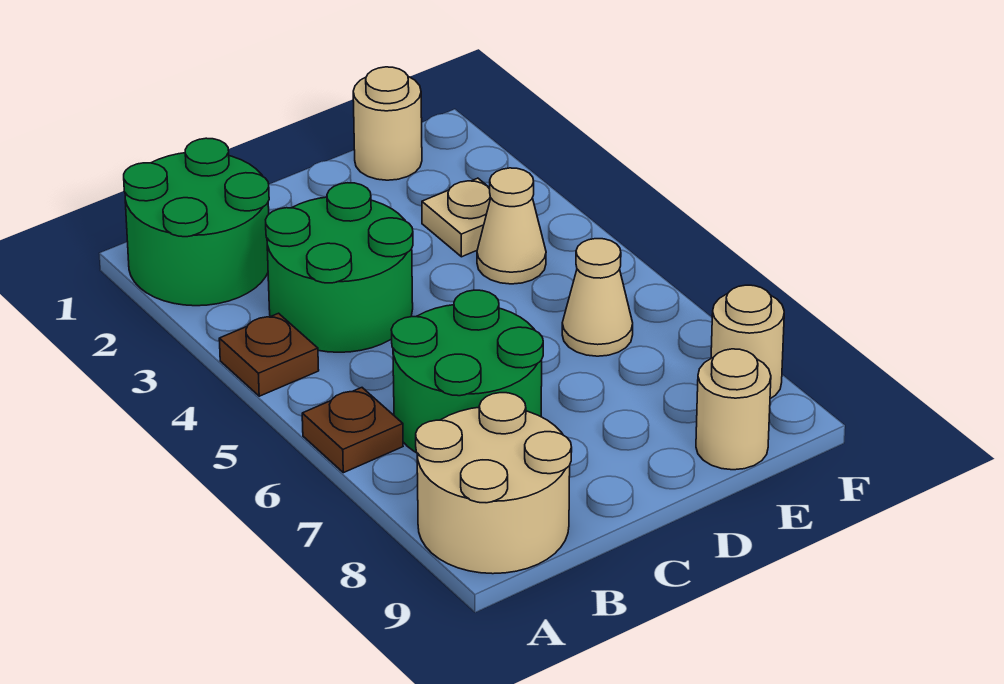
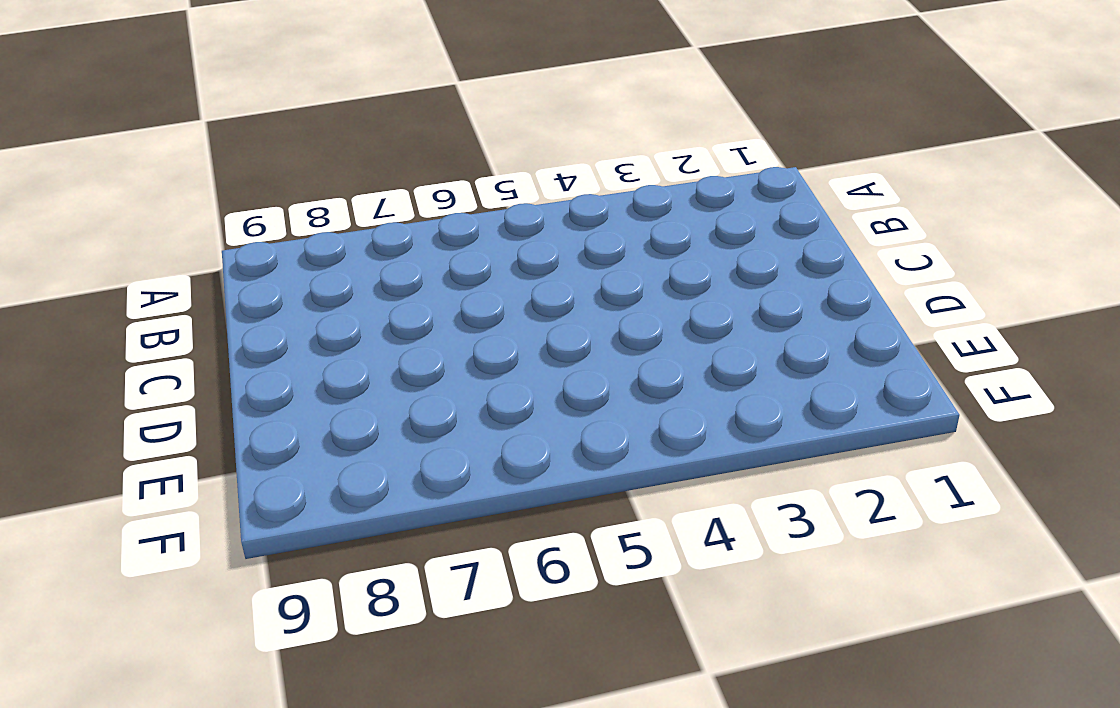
none -> green 2x2 round brick [124,138,269,306]
none -> brown 1x1 plate [219,313,319,396]
none -> brown 1x1 plate [302,388,403,473]

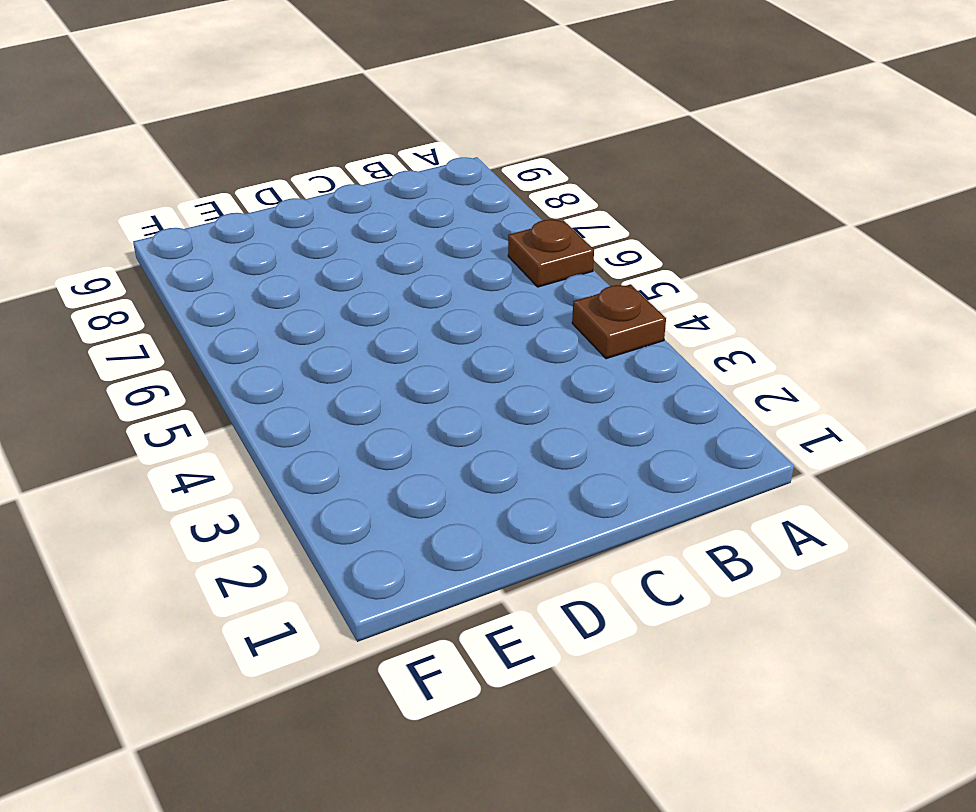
none -> green 2x2 round brick [124,138,269,306]
none -> tan 2x2 round brick [416,393,572,574]
none -> green 2x2 round brick [266,183,413,352]

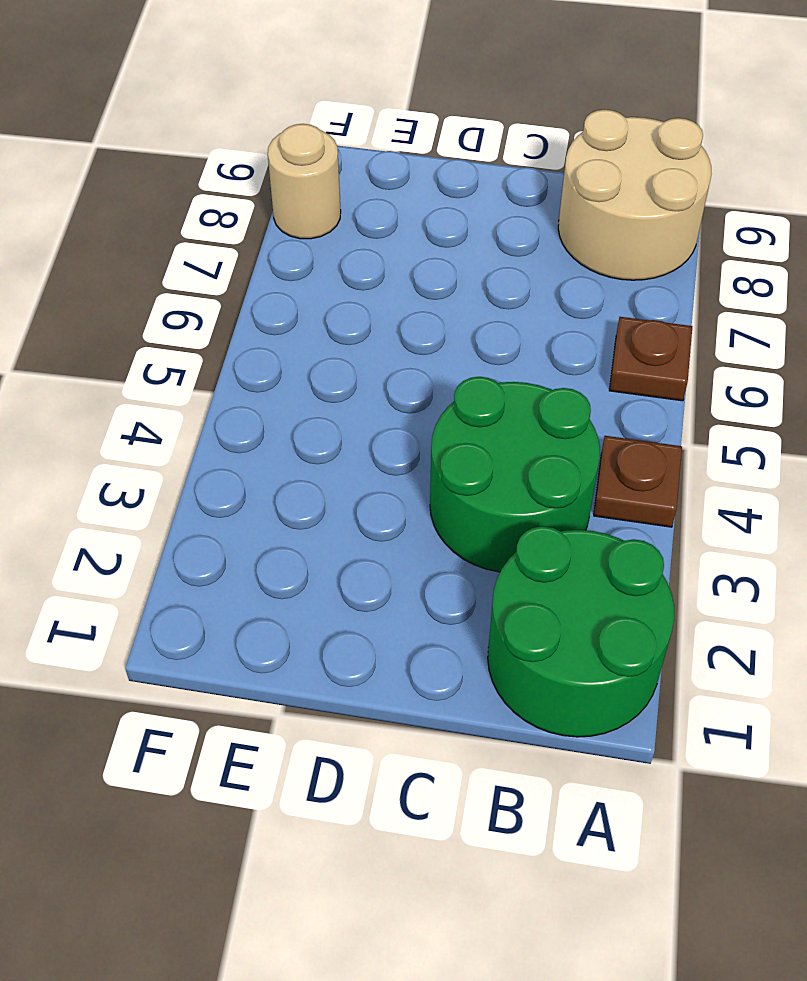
none -> green 2x2 round brick [391,290,543,453]
none -> tan 1x1 round brick [353,67,422,180]
none -> tan 1x1 plate [422,178,491,257]

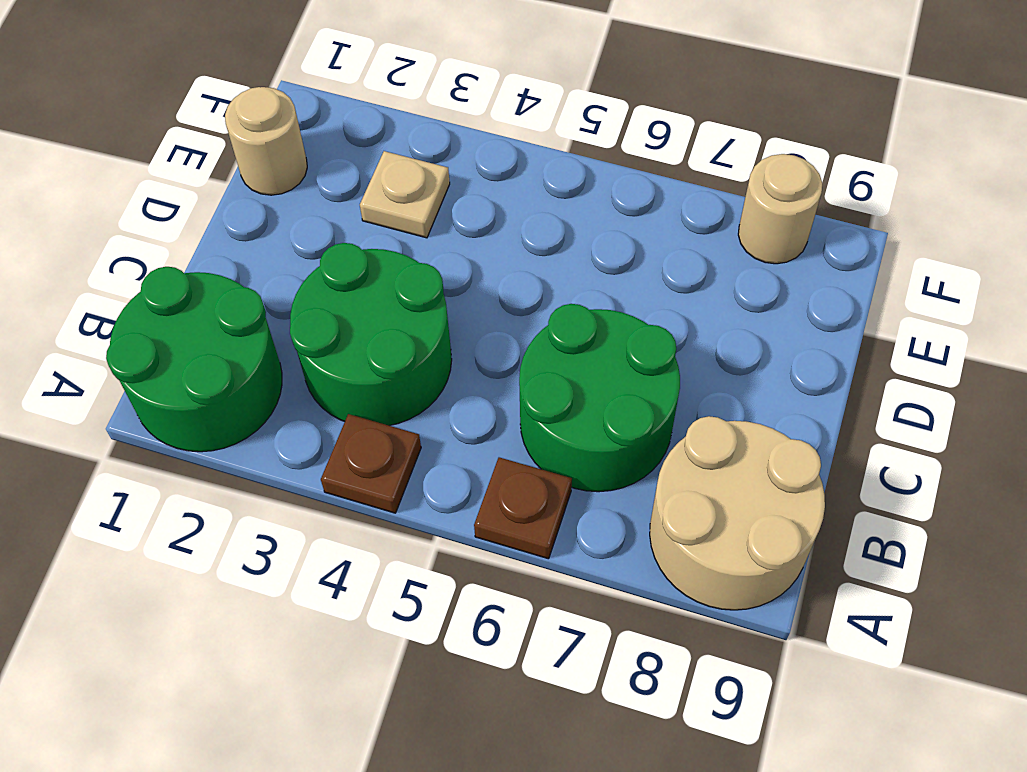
none -> tan 1x1 cone [477,168,546,284]
none -> tan 1x1 cone [562,239,633,356]
none -> tan 1x1 round brick [696,349,771,470]

